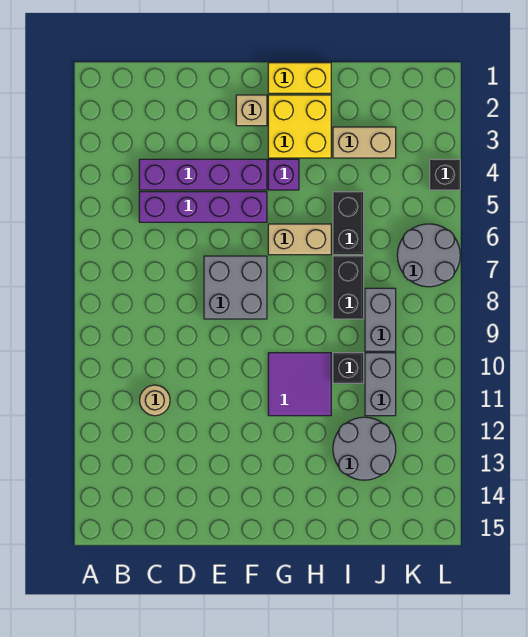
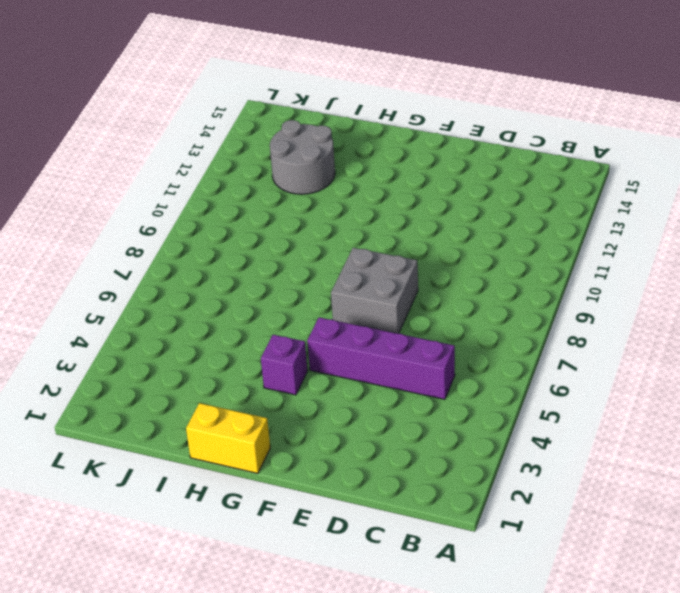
none -> purple 1x4 brick [139,159,267,190]
none -> tan 1x1 round brick [140,385,170,416]
none -> tan 1x1 brick [236,95,267,126]

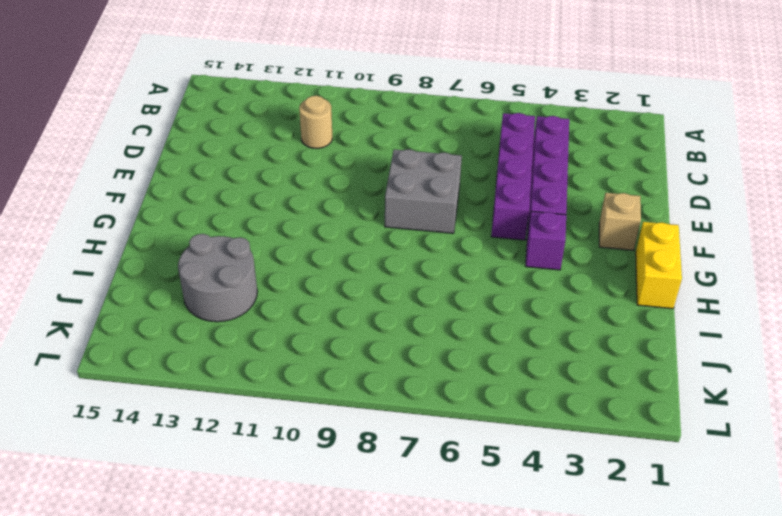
none -> yellow 2x2 brick [268,95,331,158]
none -> tan 1x2 brick [268,224,331,255]
none -> purple 2x2 tile [268,353,331,416]

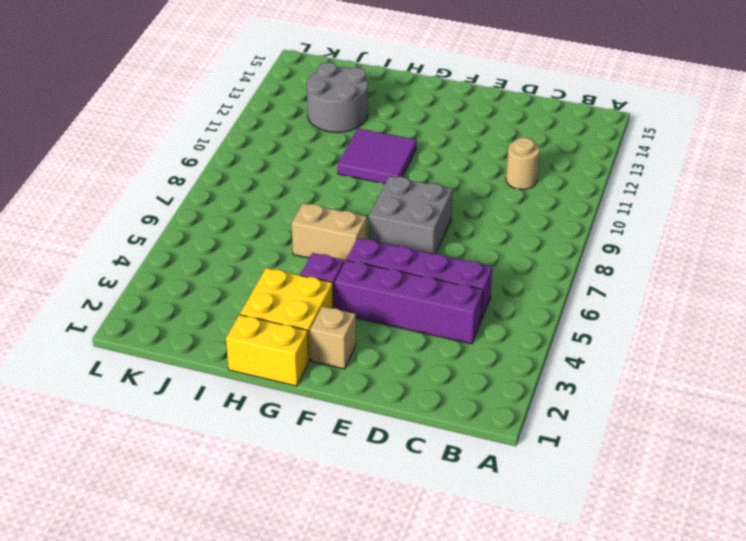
none -> tan 1x2 brick [333,127,396,158]
none -> black 1x2 brick [333,192,364,255]
none -> black 1x2 brick [333,256,364,319]

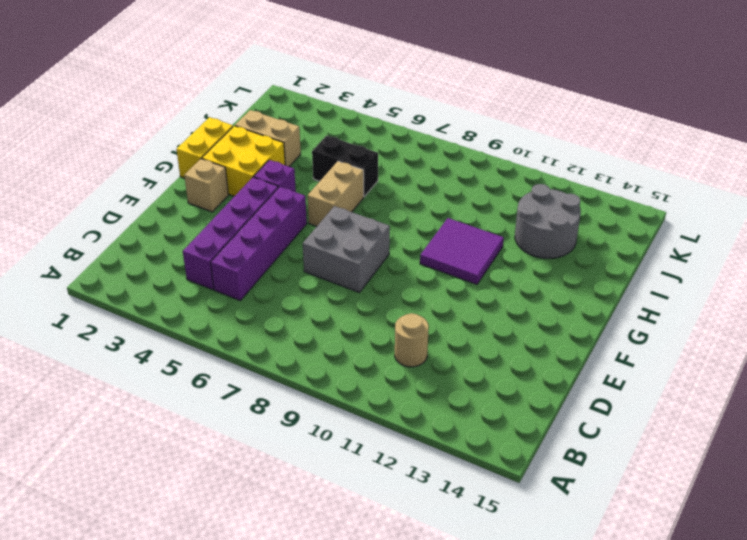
tan 1x2 brick [235,110,301,166] -> tan 1x2 brick turned to [333,127,396,158]
none -> black 1x2 brick [333,256,364,319]
none -> black 1x1 brick [333,353,364,383]
none -> grey 1x2 brick [365,288,396,351]

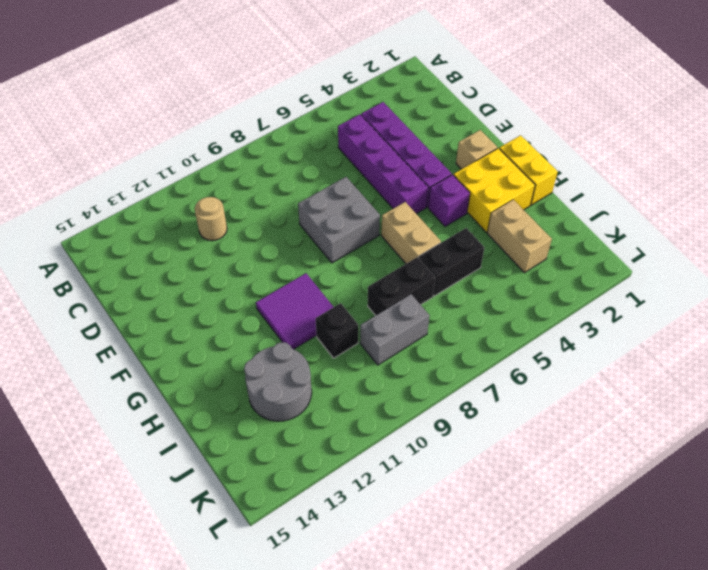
none -> grey 1x2 brick [365,353,396,416]
none -> grey 2x2 round brick [397,224,460,287]
none -> black 1x1 brick [430,159,460,190]

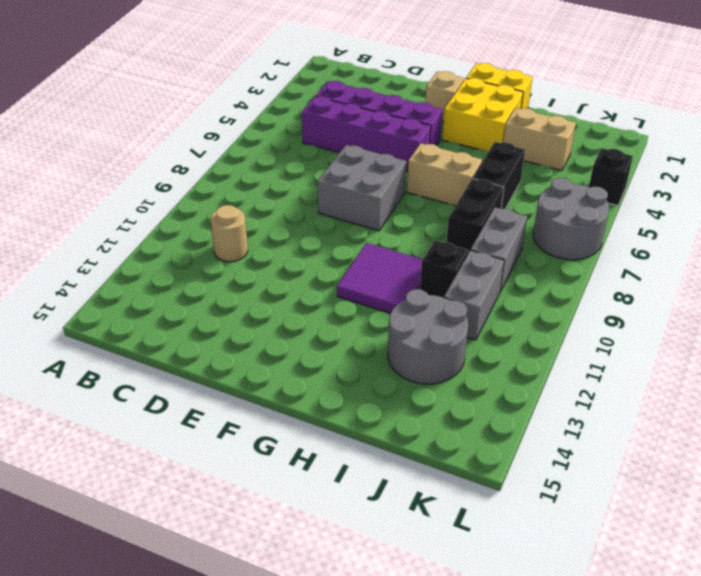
none -> purple 1x1 brick [268,159,299,190]

